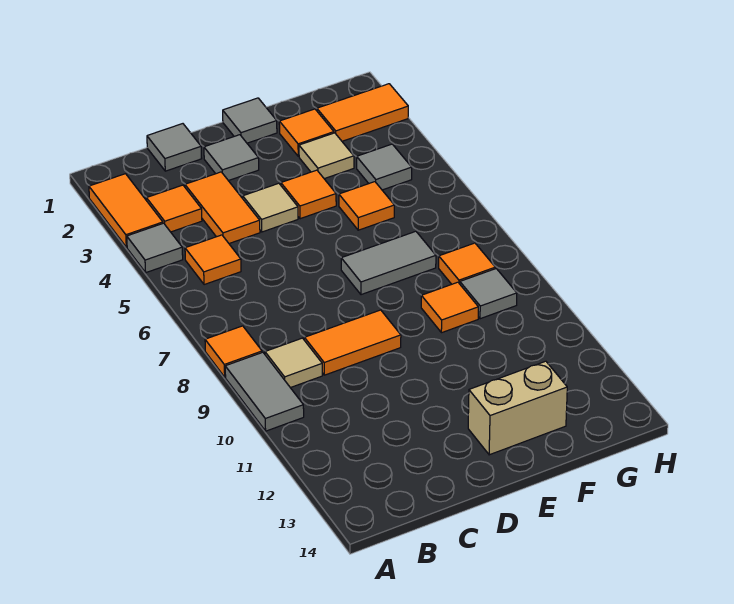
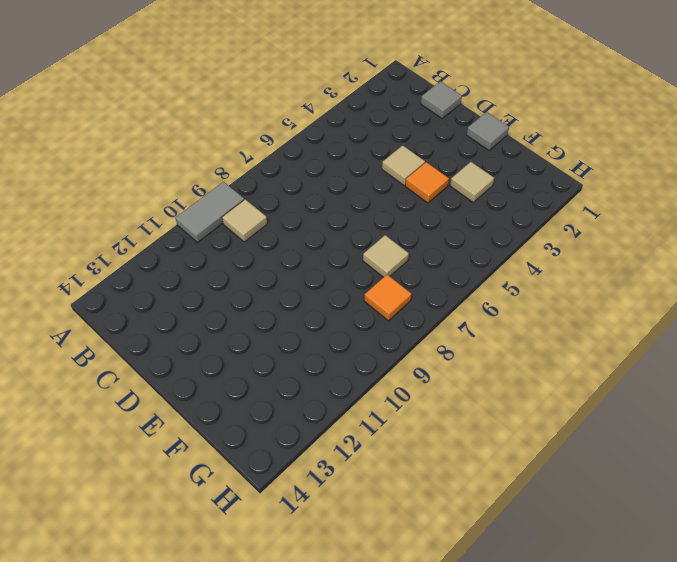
tan 1x1 tile [363,235,409,277] -> grey 1x2 tile [341,231,436,295]
none -> orange 1x2 tile [89,174,163,247]
none -> grey 1x1 tile [127,223,183,273]
none -> orange 1x1 tile [205,326,262,377]

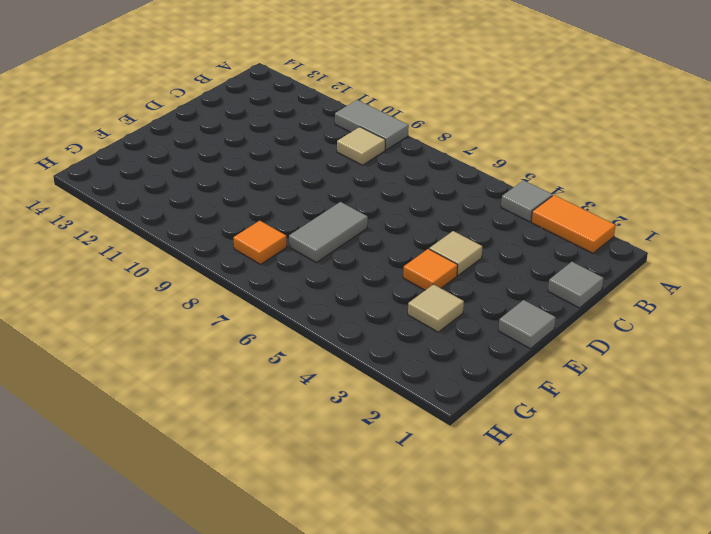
none -> orange 1x1 tile [205,326,262,377]
none -> orange 1x1 tile [146,185,202,232]
none -> orange 1x1 tile [185,235,241,285]

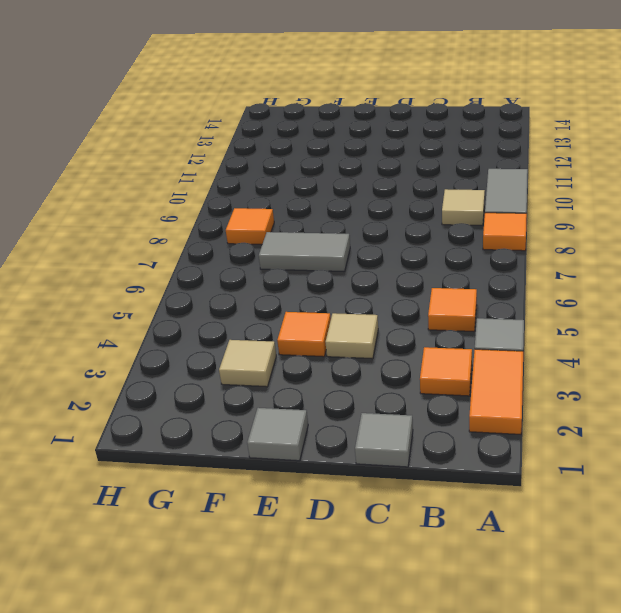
none -> orange 1x2 tile [185,172,260,243]
none -> orange 1x2 tile [304,310,401,375]
none -> grey 1x1 tile [204,135,259,181]

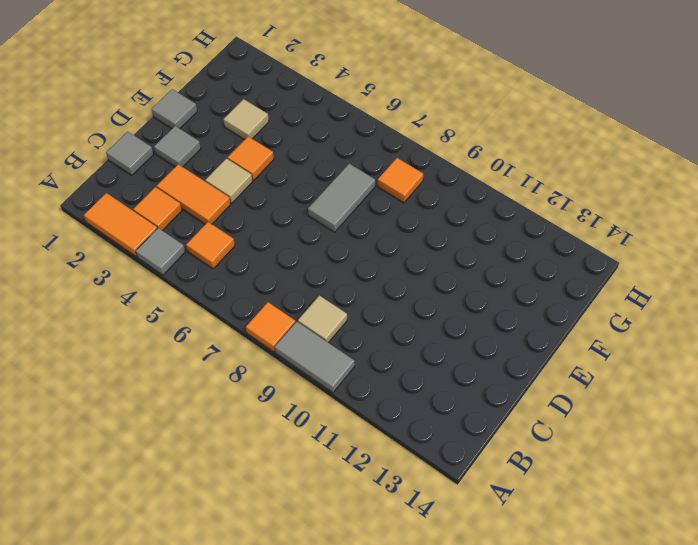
none -> orange 1x2 tile [304,310,401,375]
none -> tan 1x2 brick [468,361,567,455]
none -> orange 1x1 tile [279,109,334,156]

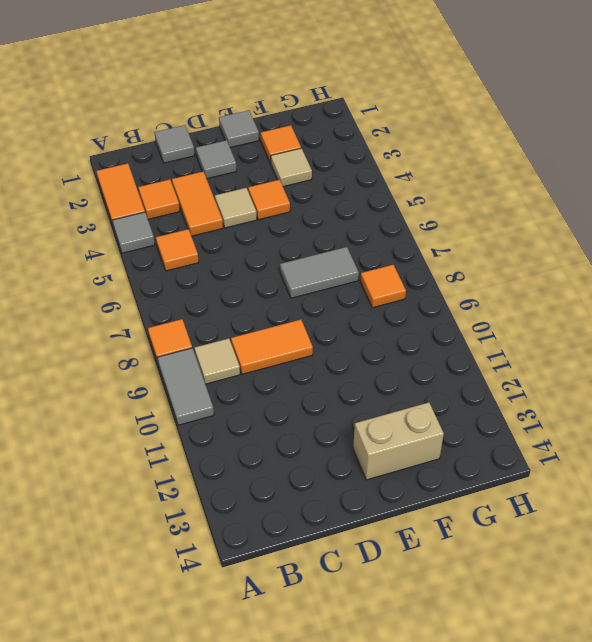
none -> orange 1x1 tile [339,182,394,230]
none -> orange 1x1 tile [421,282,478,333]
none -> orange 1x2 tile [317,84,408,141]

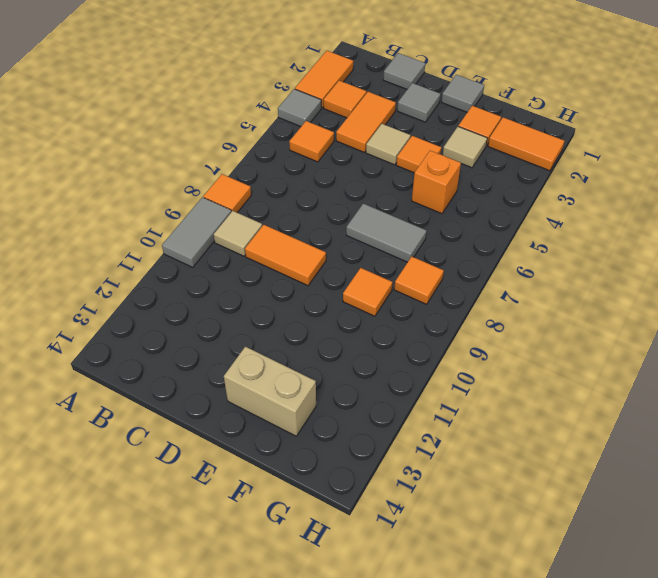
orange 1x1 brick [412,151,461,214] -> orange 1x1 tile [339,182,394,230]
none -> grey 1x1 tile [357,144,412,190]
none -> grey 1x1 tile [460,269,517,319]

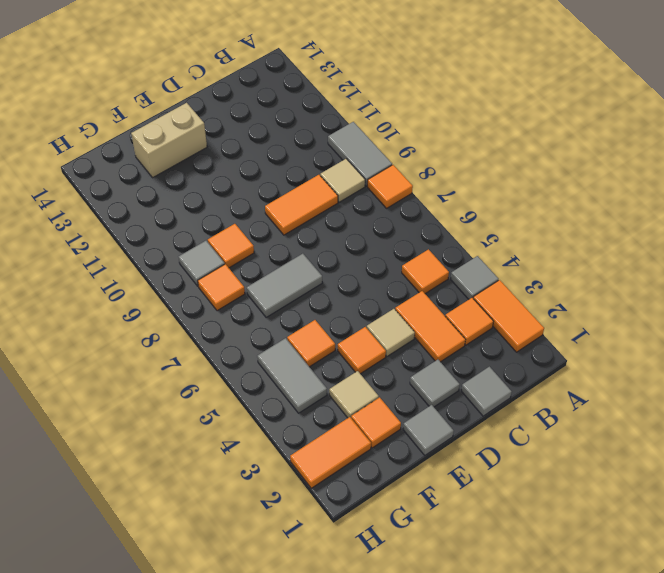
grey 1x2 tile [257,338,327,413] -> grey 1x1 tile [357,144,412,190]

